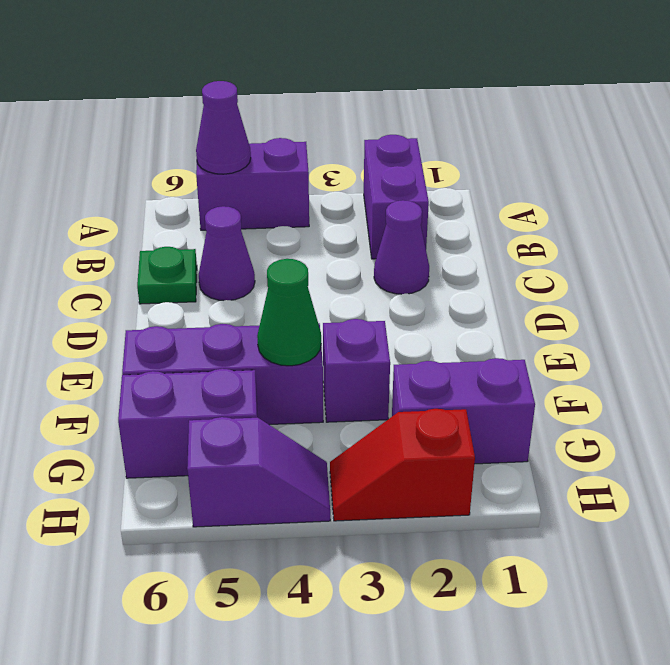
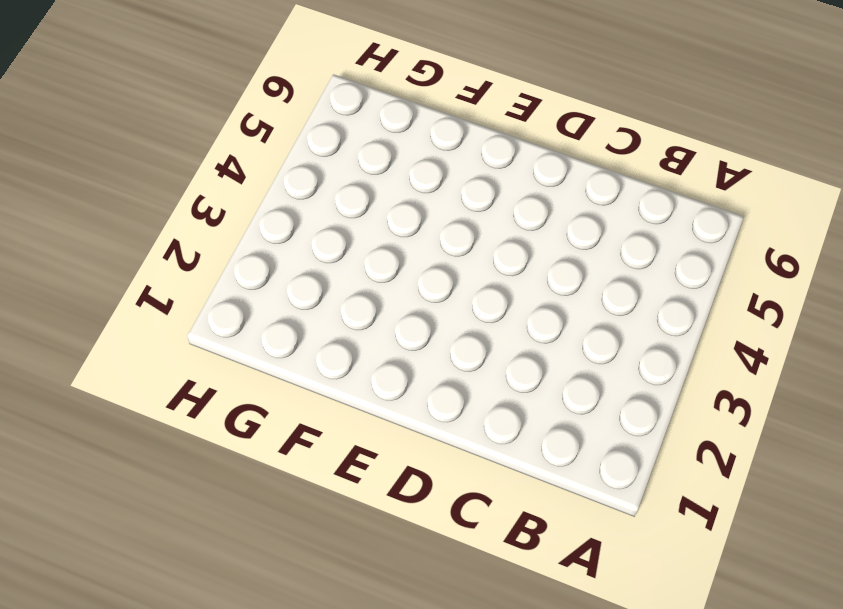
none -> purple 1x2 brick [364,135,429,259]
none -> purple 1x2 brick [196,138,309,230]
none -> purple 1x1 cone [374,200,429,294]

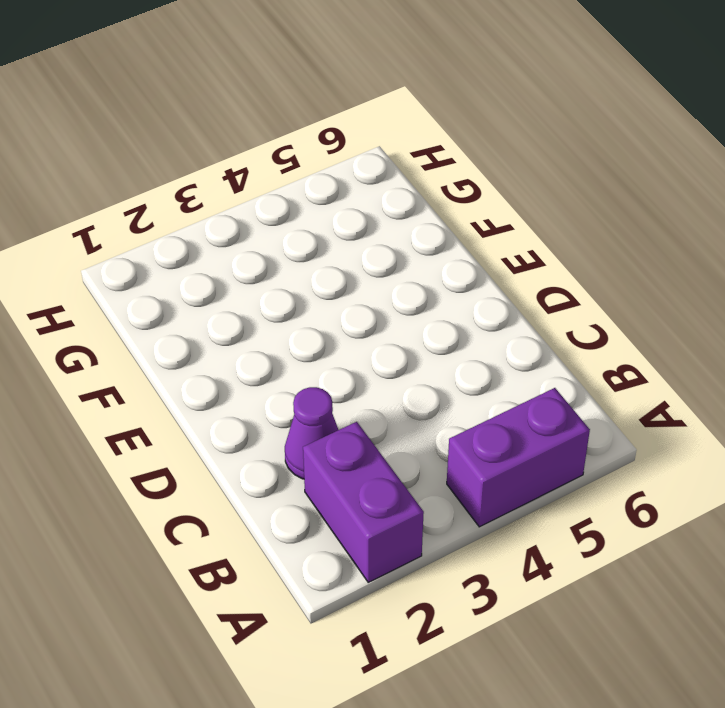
none -> purple 1x1 cone [199,206,255,301]
none -> green 1x1 plate [137,247,197,304]
none -> purple 1x1 brick [323,319,390,422]

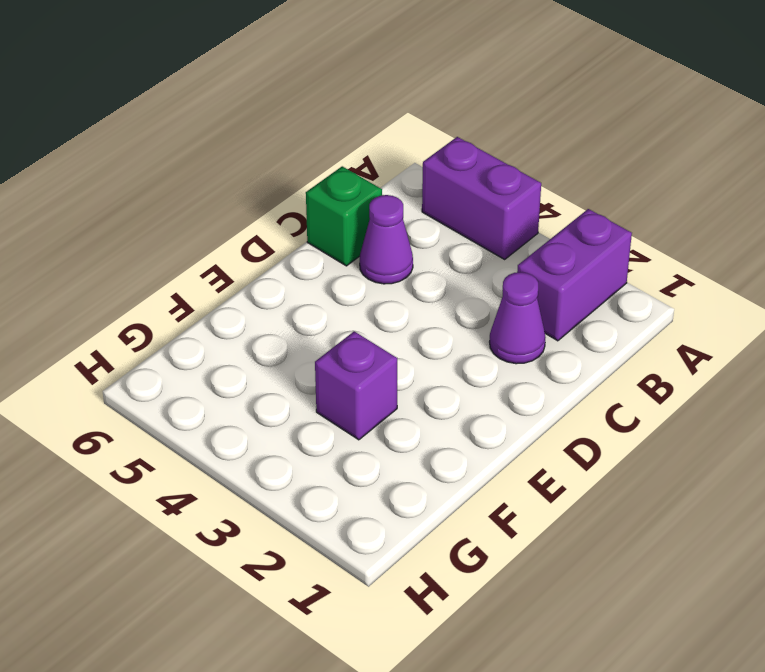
green 1x1 brick [306,166,382,266] -> green 1x1 plate [137,247,197,304]
none -> purple 1x3 brick [122,323,323,425]
none -> purple 1x2 brick [392,358,535,464]
none -> purple 1x2 brick [118,369,258,478]

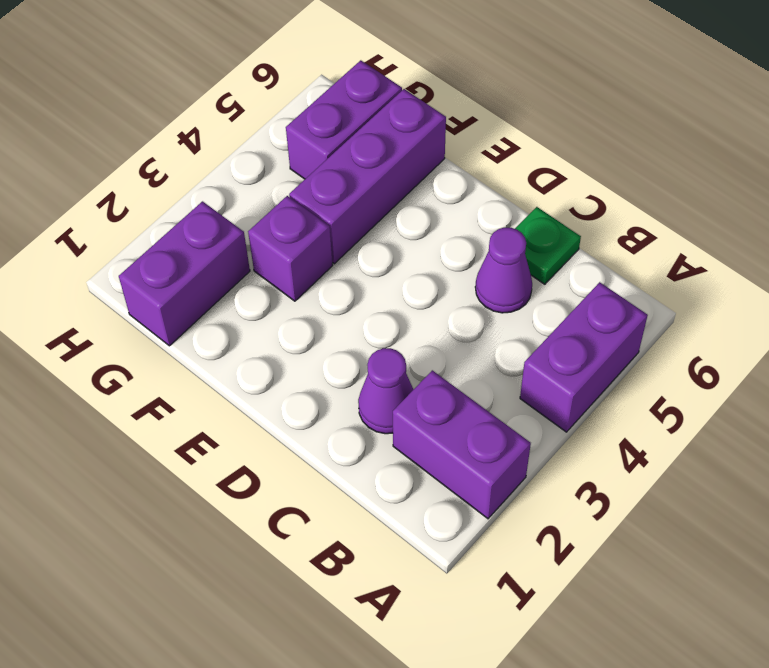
none -> red 1x2 slope [330,409,475,521]
none -> purple 1x2 slope [187,417,330,527]
none -> purple 1x1 cone [196,81,251,174]

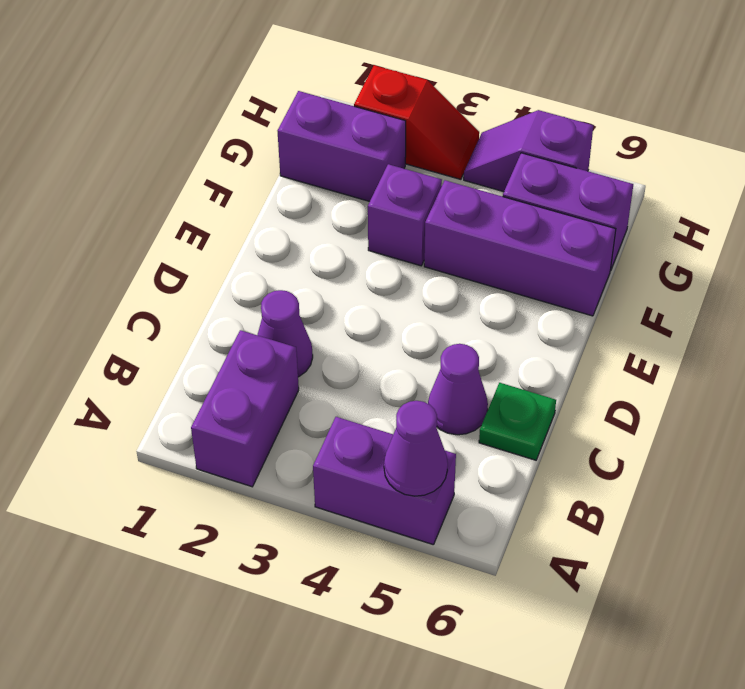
none -> green 1x1 cone [257,259,321,366]

